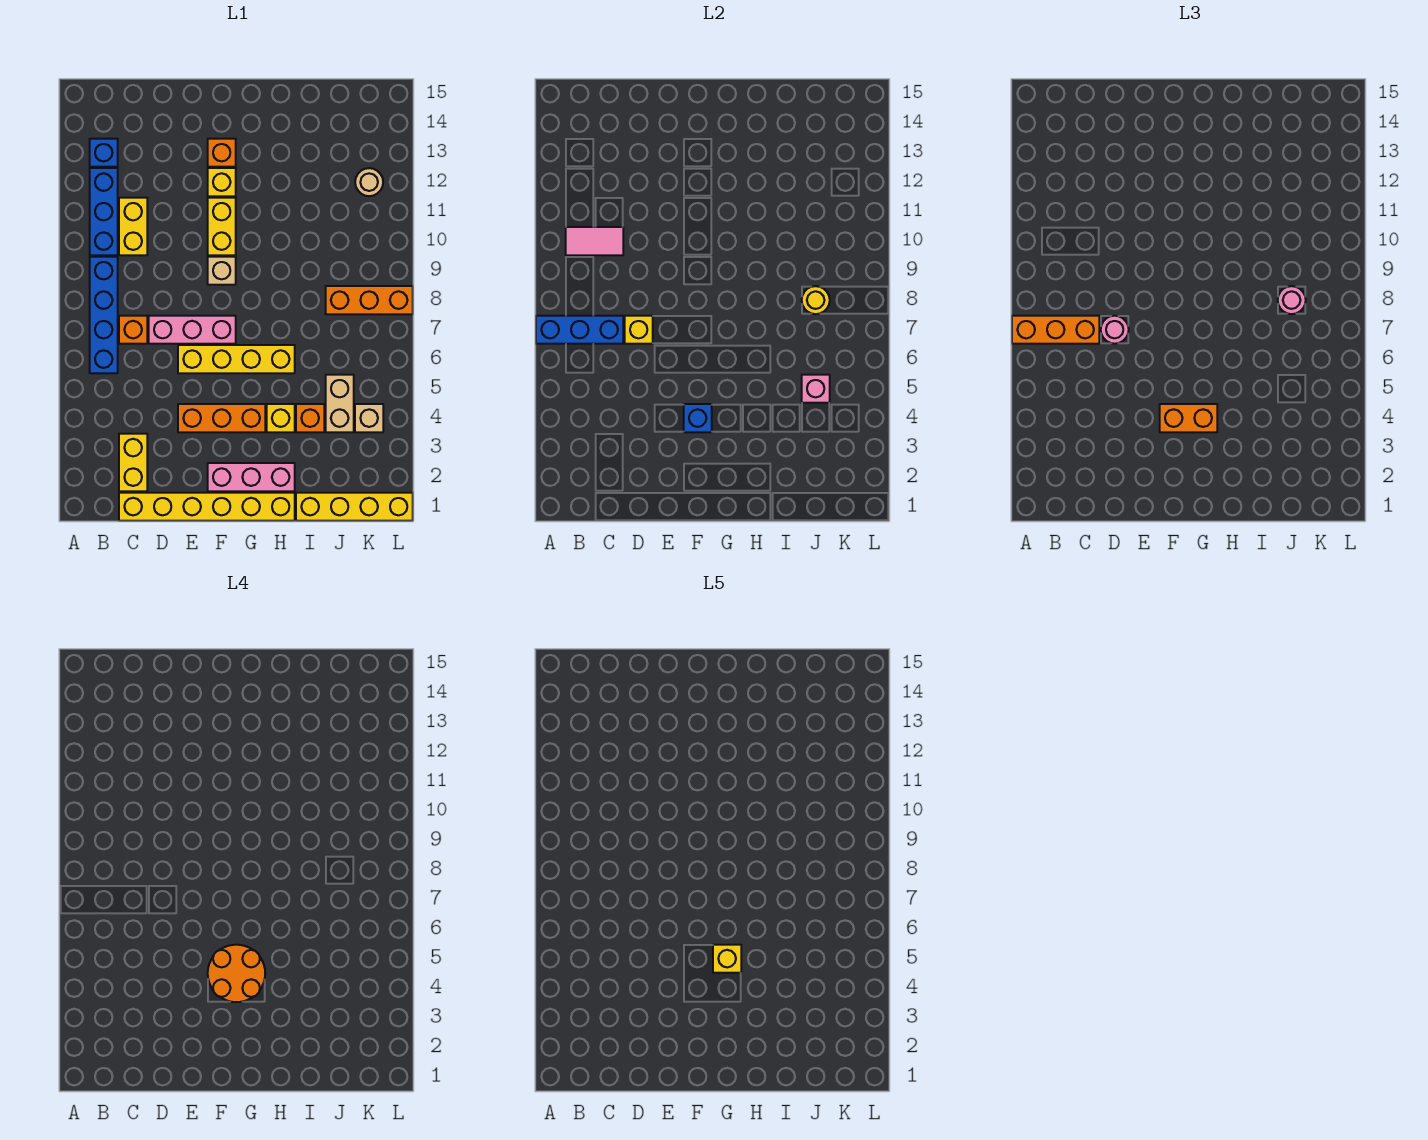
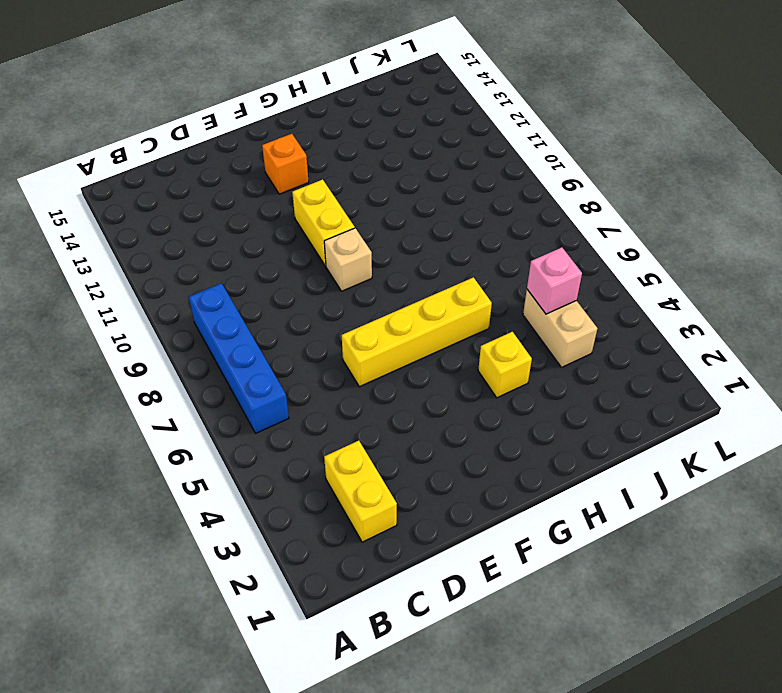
none -> blue 1x3 brick [90,168,118,255]
none -> blue 1x1 brick [90,139,118,167]
none -> yellow 1x6 brick [119,493,295,521]
none -> orange 1x1 brick [119,316,147,344]

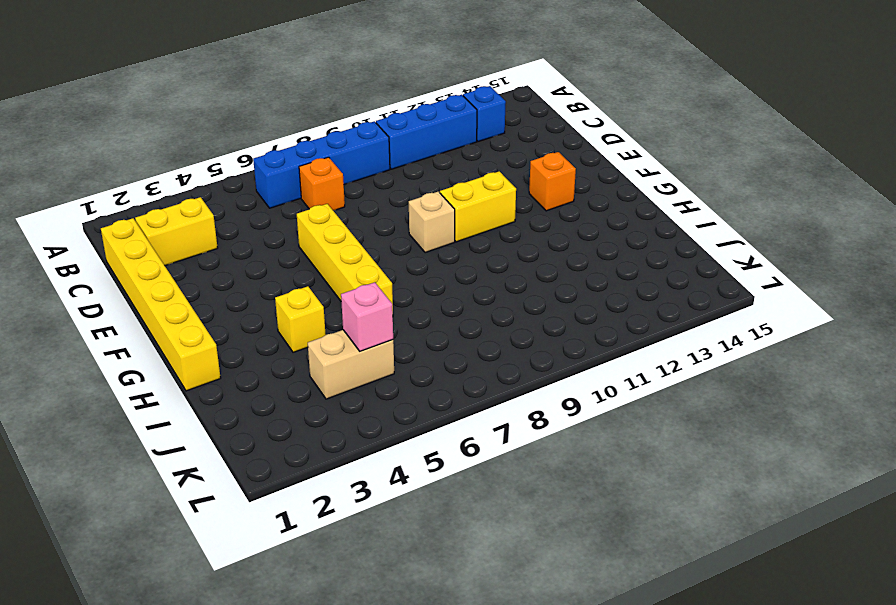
none -> yellow 1x2 brick [119,198,147,255]
none -> pink 1x3 brick [149,316,236,344]
none -> orange 1x3 brick [178,404,265,432]
none -> pink 1x3 brick [208,463,295,491]

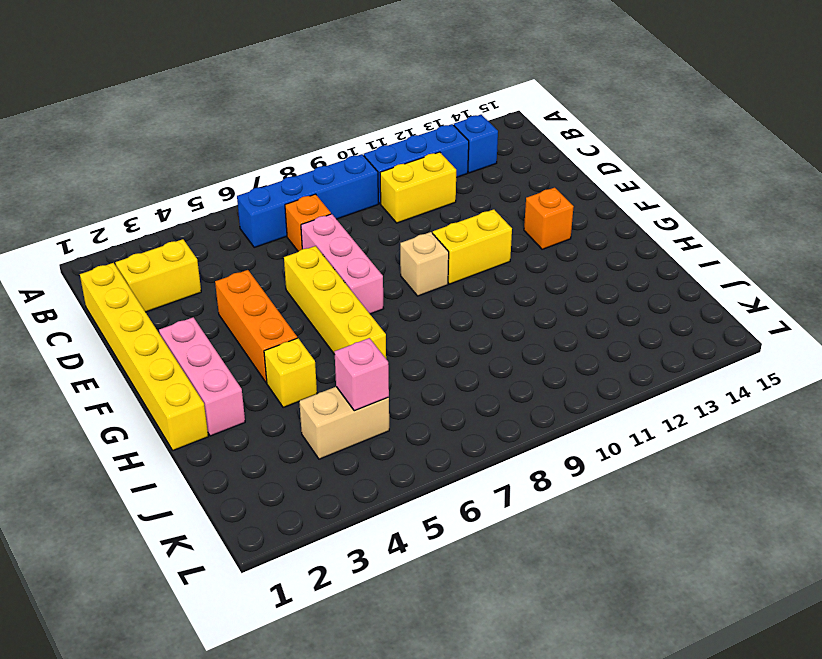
none -> yellow 1x1 brick [208,168,236,196]
none -> yellow 1x4 brick [296,493,413,521]
none -> orange 1x1 brick [296,404,324,432]
none -> orange 1x3 brick [326,286,413,314]

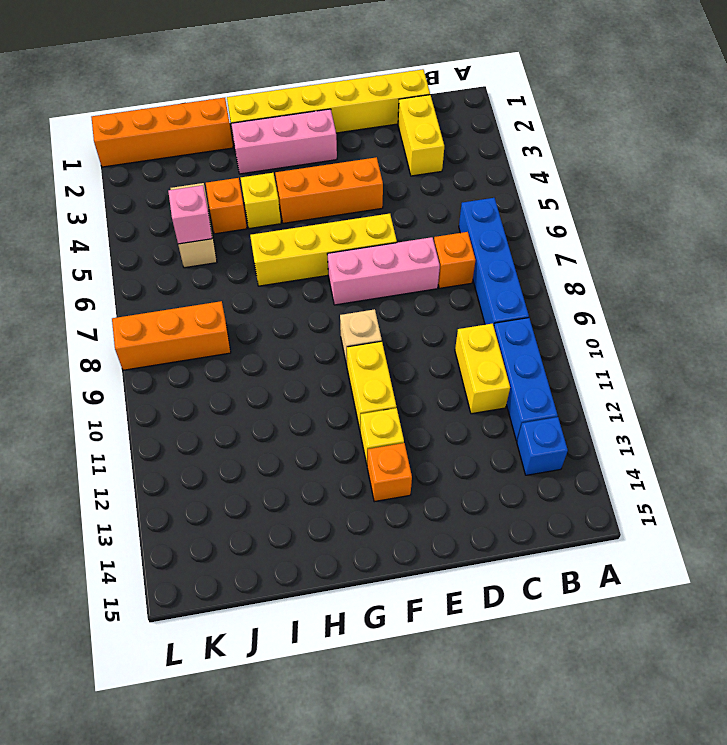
orange 1x4 brick [91,98,233,167] -> yellow 1x4 brick [296,493,413,521]
none -> tan 1x1 brick [355,404,383,432]
none -> tan 1x1 round brick [355,168,383,196]
none -> blue 1x3 brick [536,316,623,344]
none -> pink 1x2 tile [566,227,623,255]

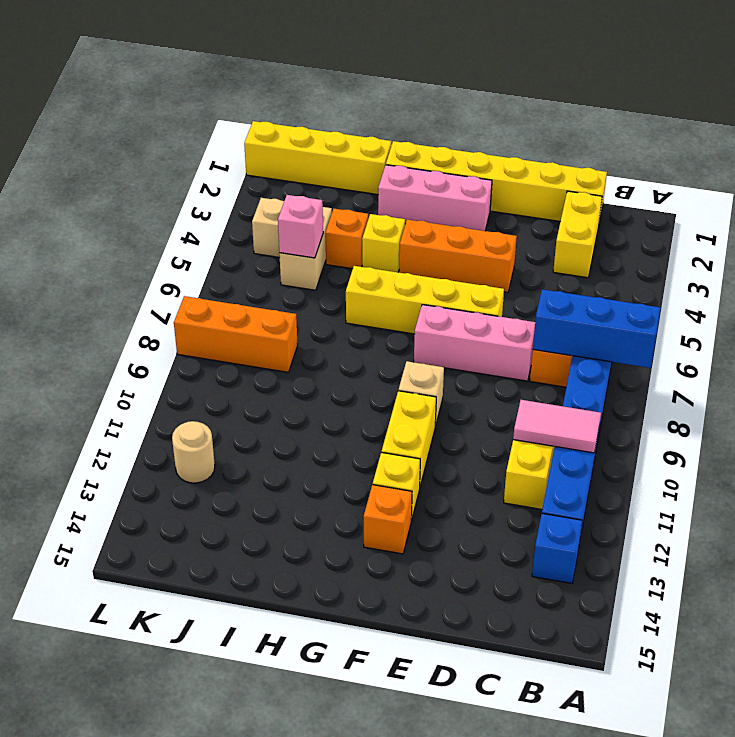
none -> yellow 1x1 brick [625,316,653,344]
none -> blue 1x1 brick [684,404,712,432]
none -> yellow 1x1 round brick [802,286,830,314]
none -> orange 1x3 brick [1012,316,1099,344]

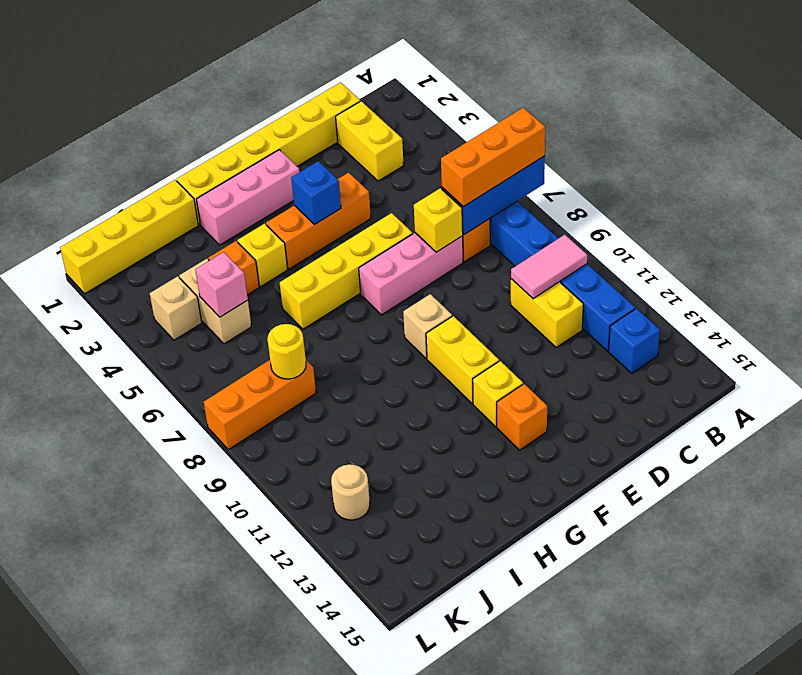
none -> pink 1x1 round brick [1101,316,1129,344]
none -> orange 1x2 brick [1160,404,1217,432]
none -> pink 1x1 round brick [1278,286,1306,314]
none -> orange 2x2 round brick [208,945,265,1002]

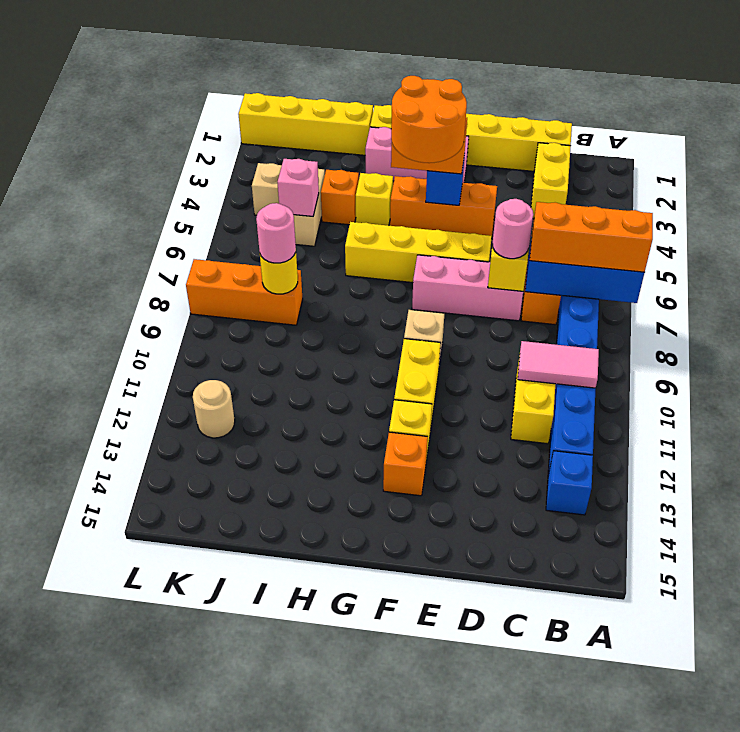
none -> yellow 1x1 brick [713,945,741,973]

